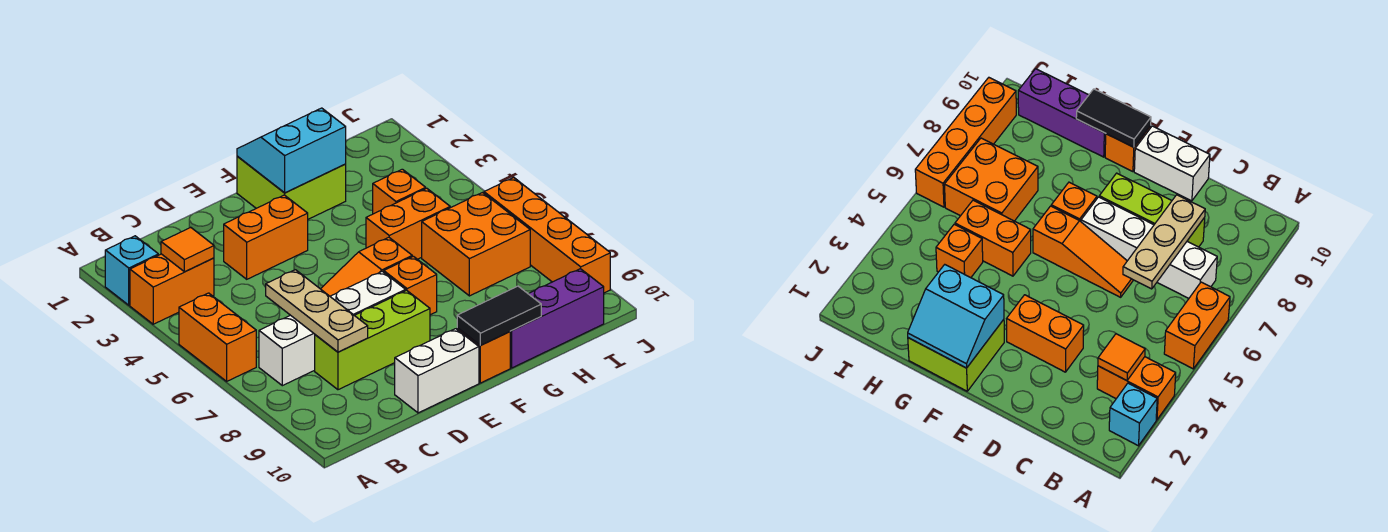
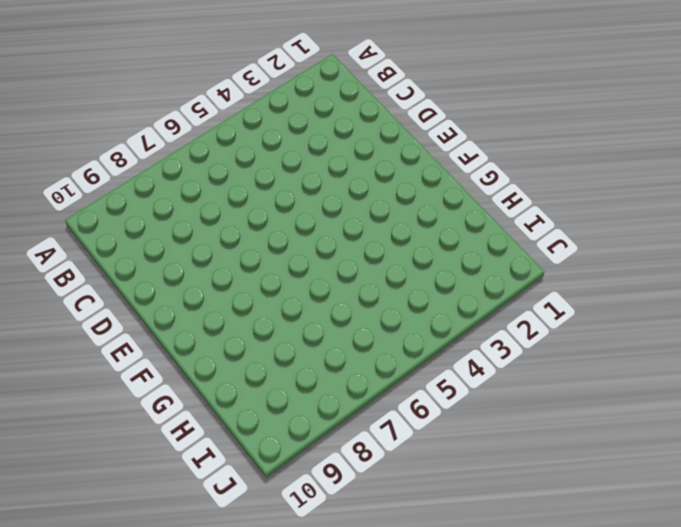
none -> cyan 1x1 brick [105,236,158,305]
none -> orange 1x2 brick [130,254,214,324]
none -> orange 1x2 brick [179,293,256,381]

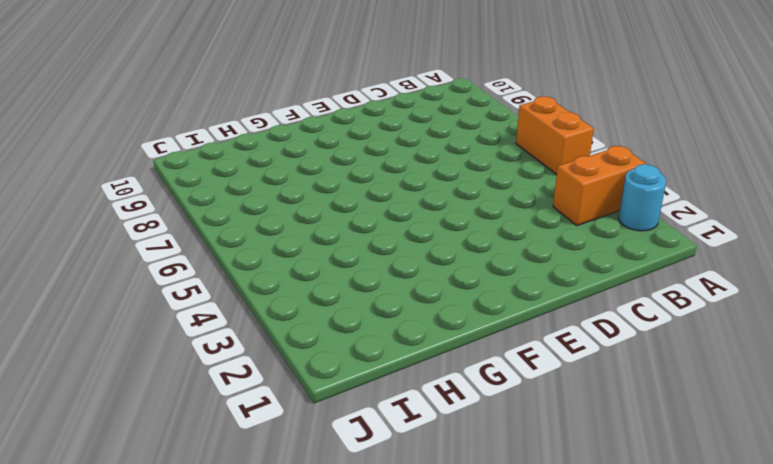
cyan 1x1 round brick [619,164,666,231] -> cyan 1x1 brick [105,236,158,305]
none -> white 1x4 brick [259,271,406,386]
none -> lime 1x3 brick [315,290,430,390]
none -> orange 1x2 brick [224,195,308,279]

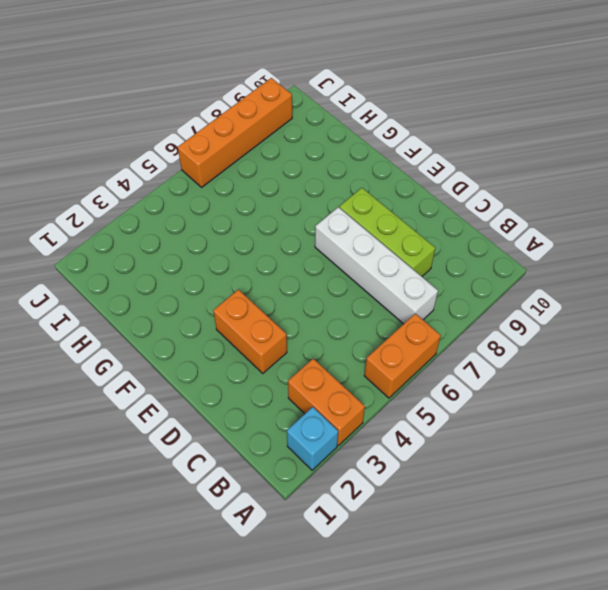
none -> orange 1x3 slope [321,237,412,296]
none -> white 1x2 brick [395,329,479,413]
none -> lime 2x2 brick [237,156,346,219]

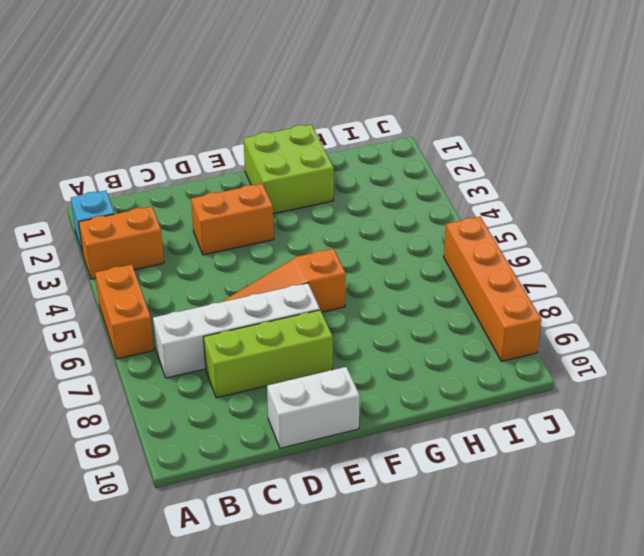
none -> orange 1x1 brick [384,256,437,315]
none -> orange 1x1 brick [457,328,510,383]
none -> orange 1x2 brick [366,188,450,259]

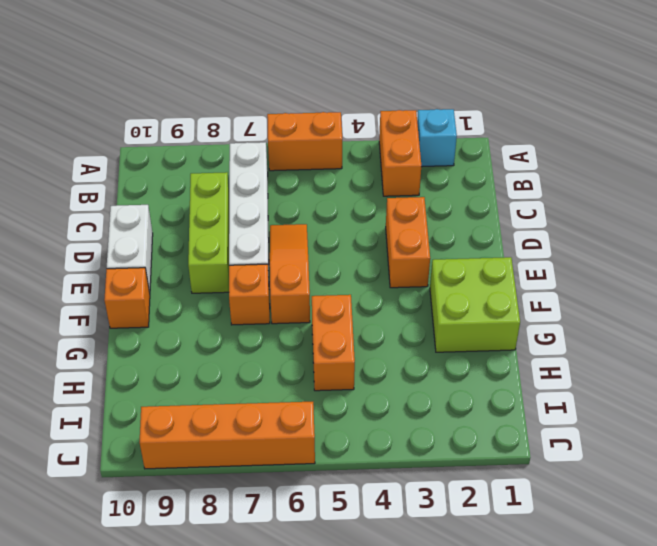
none -> purple 1x3 brick [510,269,604,368]
none -> orange 1x1 brick [373,169,426,214]
none -> orange 2x2 brick [422,193,530,296]

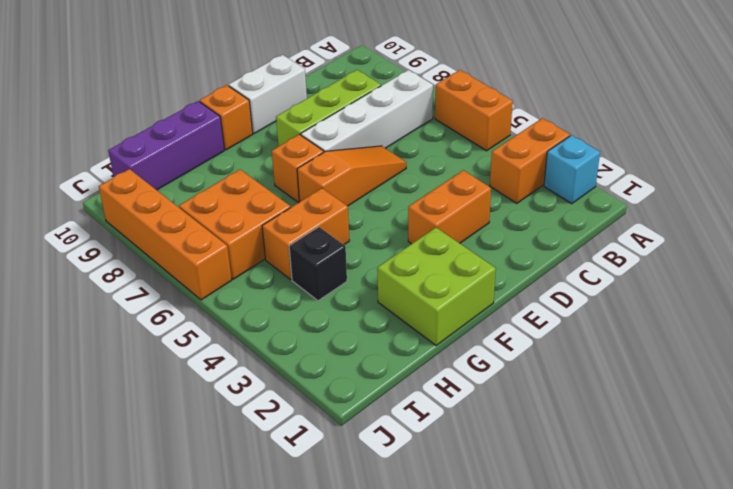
black 1x1 brick [289,227,347,301] -> orange 1x1 brick [373,169,426,214]
none -> orange 1x1 tile [161,228,214,272]
none -> tan 1x3 plate [266,270,368,352]
none -> cyan 2x2 slope [237,108,346,193]

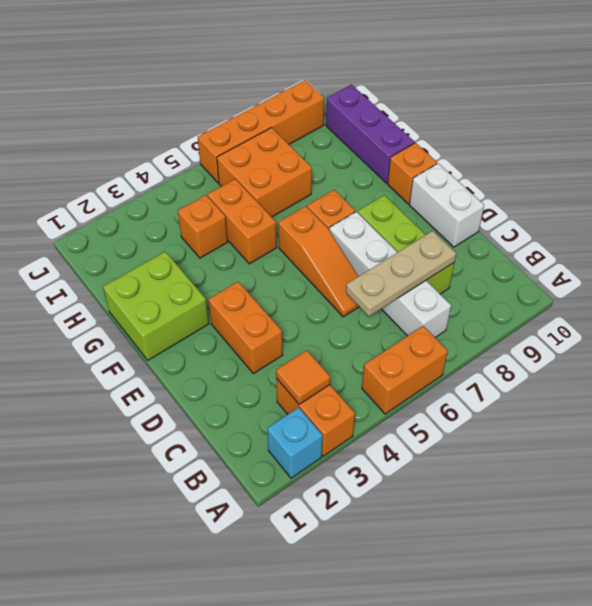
none -> cyan 2x2 slope [237,108,346,193]
none -> black 1x2 tile [457,286,541,346]

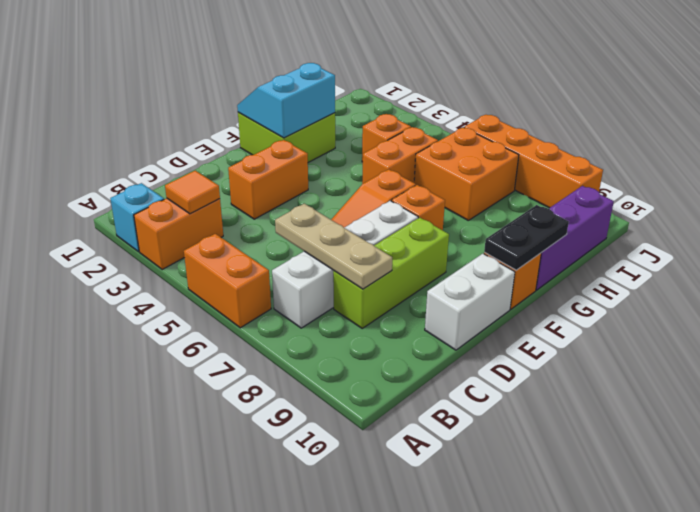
black 1x2 plate [484,205,569,270] -> black 1x2 tile [457,286,541,346]

